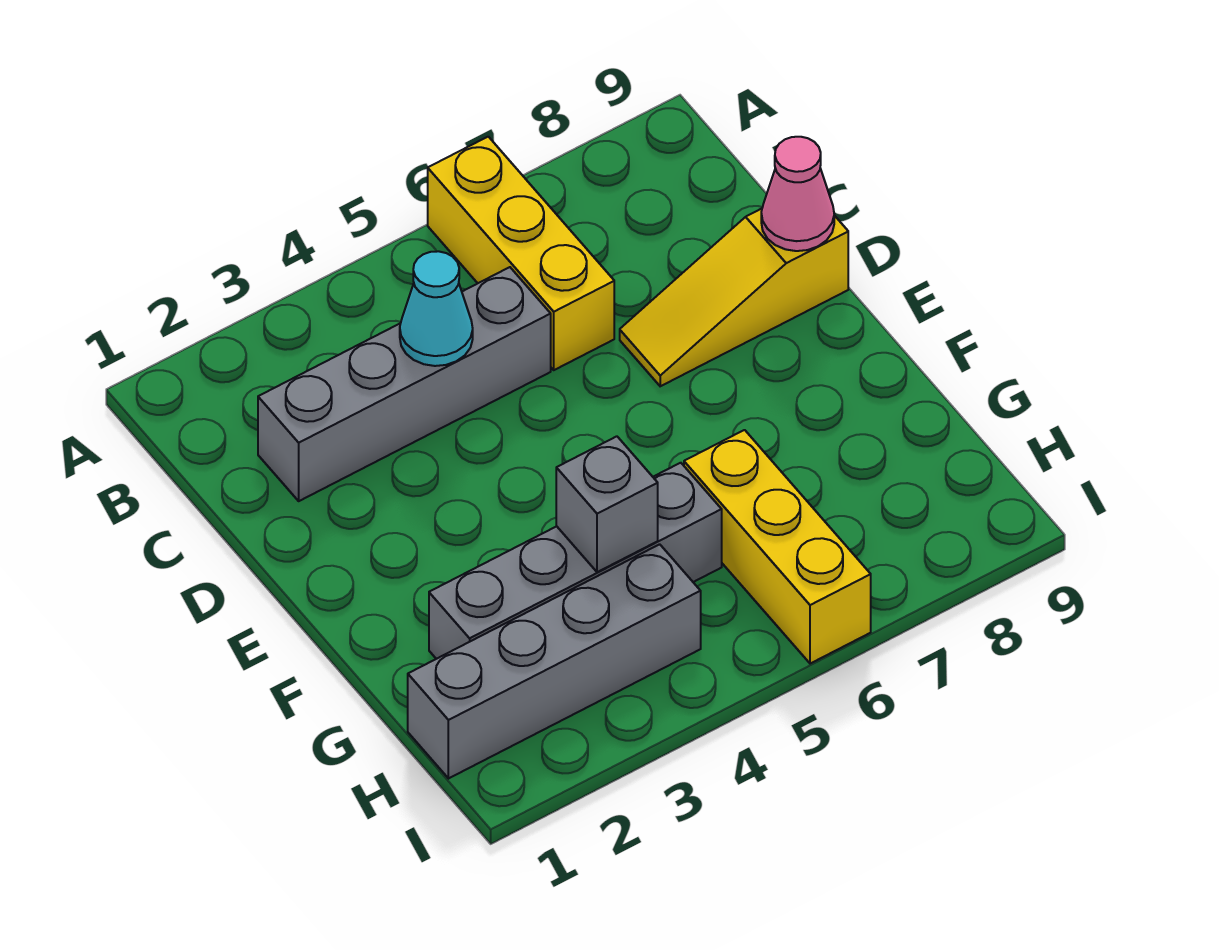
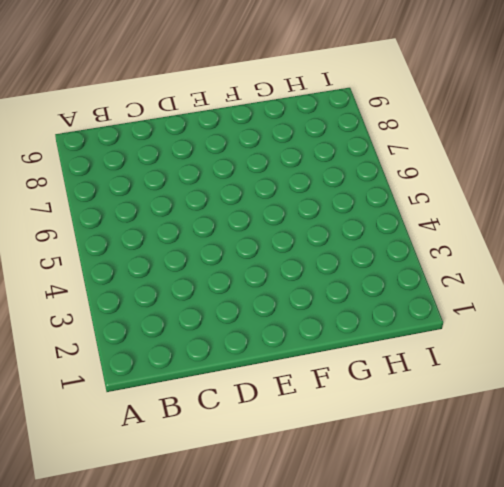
none -> yellow 1x3 brick [428,137,614,370]
none -> grey 1x4 brick [258,267,551,501]

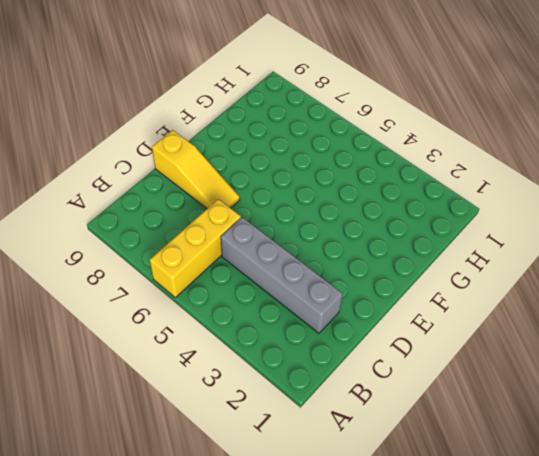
none -> grey 1x4 brick [429,463,722,659]
none -> yellow 1x3 brick [684,430,871,664]

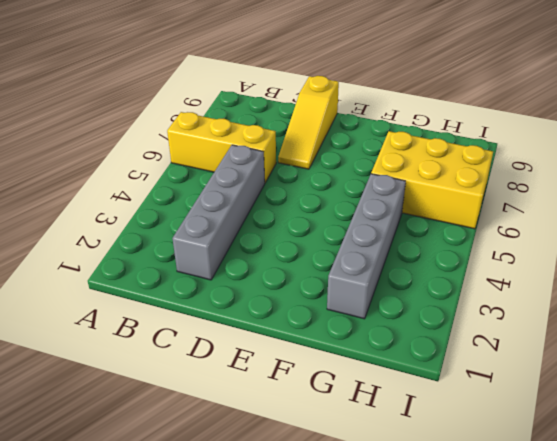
yellow 2x3 brick [371,131,493,229] -> yellow 1x3 brick [684,430,871,664]
none -> grey 1x4 brick [408,544,701,779]
none -> cyan 1x1 cone [400,251,473,366]

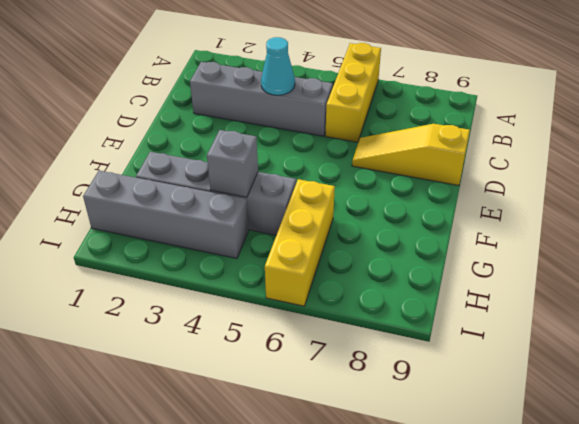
none -> pink 1x1 cone [761,137,834,251]

